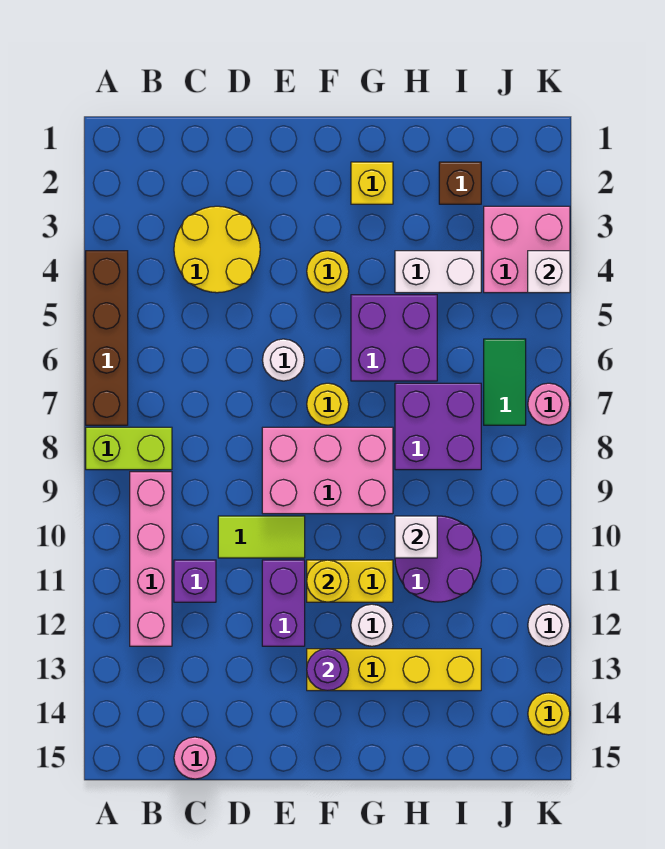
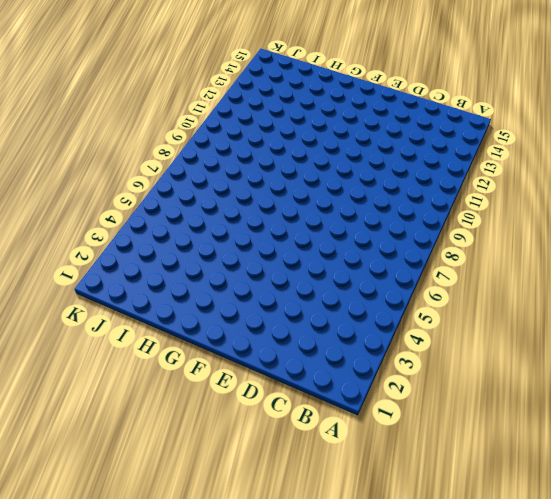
none -> brown 1x4 brick [86,251,128,425]
none -> lime 1x2 brick [86,427,172,470]
none -> pink 1x4 brick [130,472,172,646]
none -> yellow 2x2 round brick [174,206,260,293]

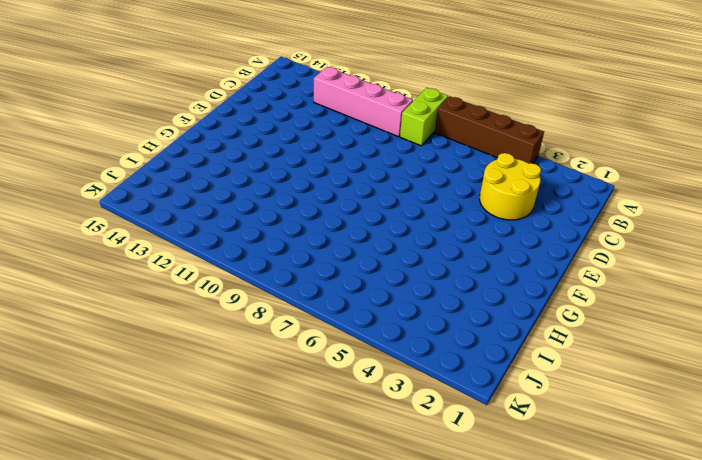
none -> purple 1x1 brick [174,560,216,602]
none -> pink 1x1 round brick [174,737,216,779]
none -> lime 1x2 tile [218,516,305,558]
none -> white 1x1 round brick [262,339,304,381]

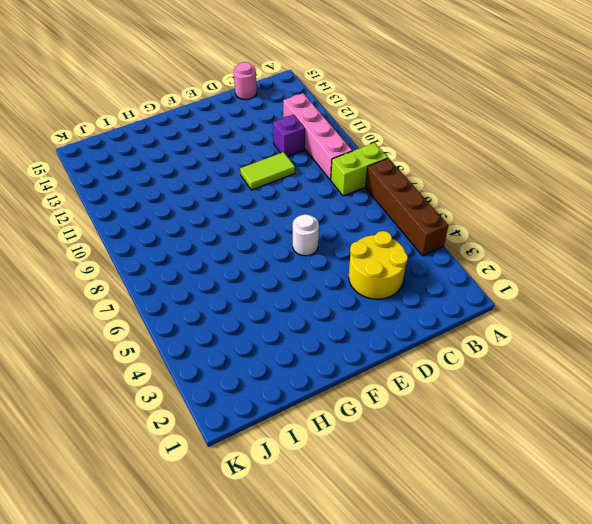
none -> pink 2x3 brick [262,427,393,514]
none -> purple 1x2 brick [262,560,305,646]
none -> yellow 1x1 round brick [307,251,349,293]
none -> yellow 1x1 round brick [307,383,349,425]

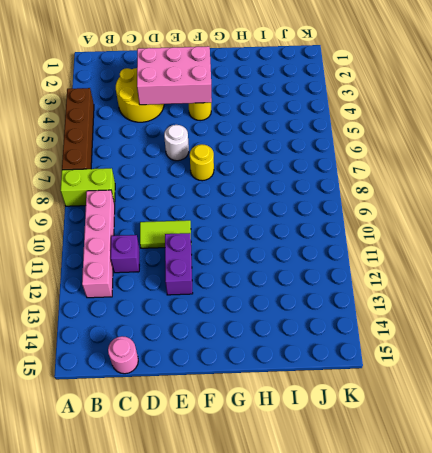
pink 2x3 brick [137,46,212,105] -> pink 2x3 brick moved to [262,427,393,514]
none -> yellow 1x2 brick [307,560,393,602]
none -> yellow 1x4 brick [307,649,481,691]
none -> yellow 1x1 brick [351,162,393,204]
none -> purple 2x2 brick [351,295,437,381]

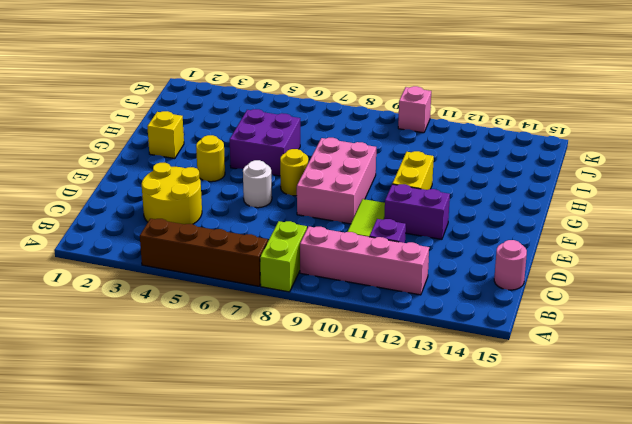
pink 1x1 brick [398,86,431,133] -> none
none -> yellow 1x4 brick [307,649,481,691]
none -> white 1x1 round brick [351,604,393,646]
none -> white 1x2 brick [395,251,481,293]
none -> purple 2x2 brick [395,383,481,470]

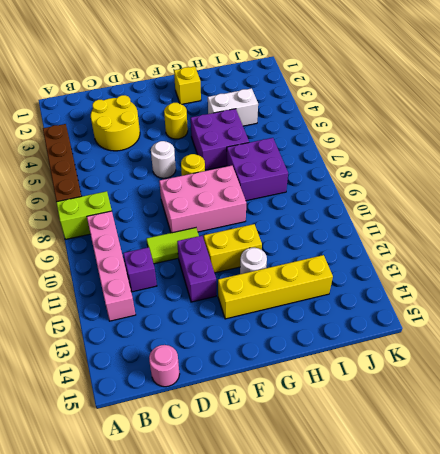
none -> purple 2x2 round brick [395,516,481,602]
none -> brown 1x1 brick [439,162,481,204]
none -> pink 2x2 brick [484,206,570,293]
none -> green 1x2 tile [484,339,526,425]

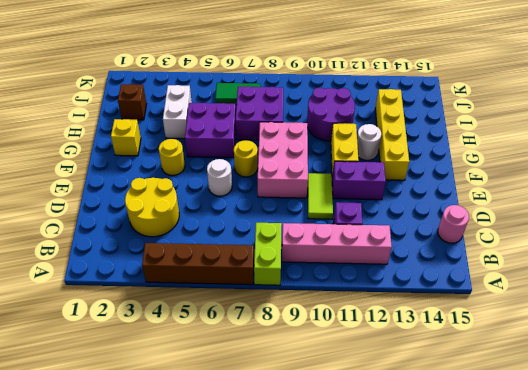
none -> pink 2x2 brick [484,206,570,293]
none -> pink 1x1 round brick [528,383,570,425]
none -> white 1x1 round brick [528,604,570,646]
none -> yellow 1x1 round brick [528,693,570,735]

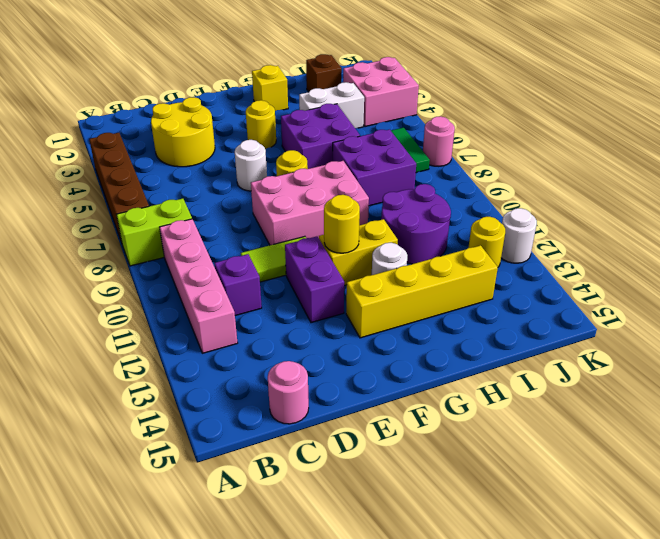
yellow 1x1 round brick [468,217,505,267] -> yellow 1x1 round brick moved to [528,693,570,735]
none -> purple 1x1 round brick [307,649,349,691]
none -> white 1x1 brick [395,516,437,558]
none -> white 1x1 brick [528,251,570,293]

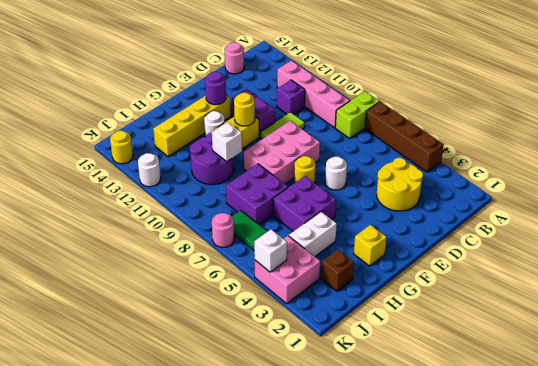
none -> yellow 1x1 round brick [307,251,349,293]

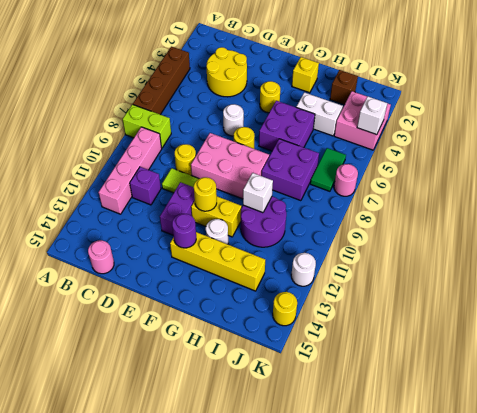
yellow 1x1 round brick [175,144,196,175] -> none

